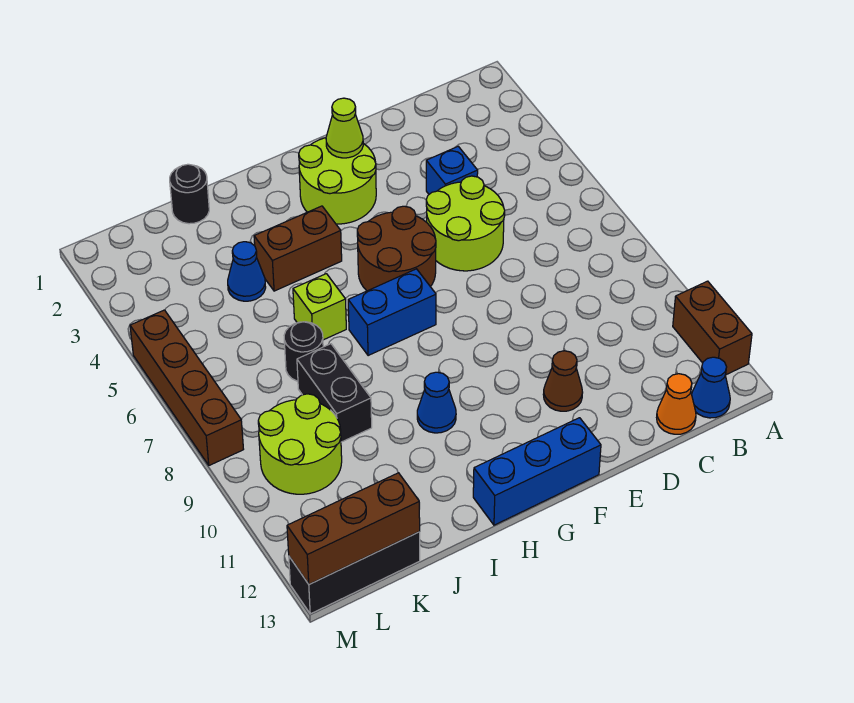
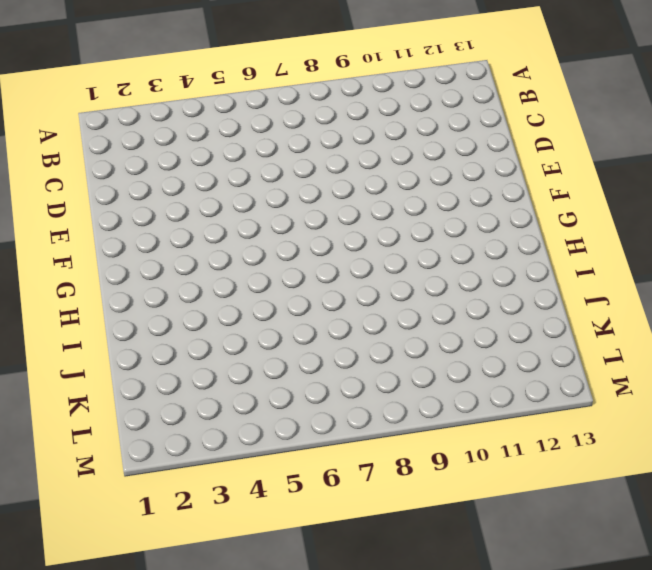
none -> brown 1x2 brick [673,281,752,375]
none -> blue 1x1 cone [692,357,730,418]
none -> orange 1x1 cone [657,374,696,434]

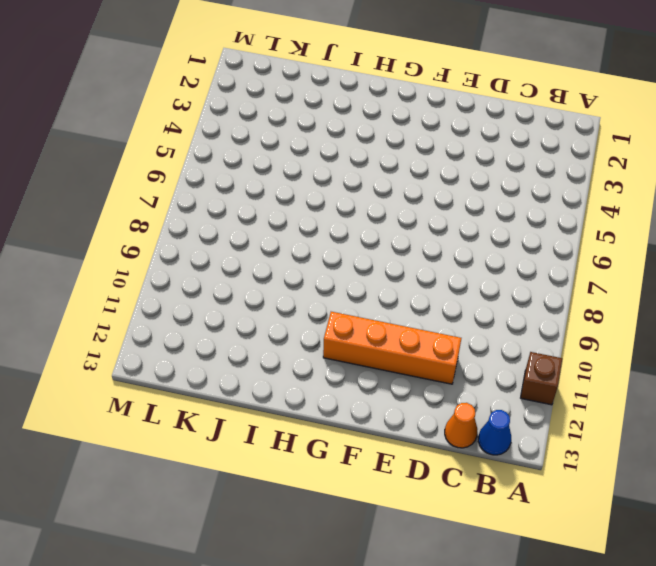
brown 1x1 brick [521,352,562,405] -> brown 1x2 brick [673,281,752,375]
orange 1x4 brick [323,312,461,384] -> brown 1x1 cone [543,351,583,411]
none -> blue 1x1 brick [426,146,478,194]
none -> lime 2x2 round brick [426,176,505,271]
none -> lime 2x2 round brick [299,138,376,224]

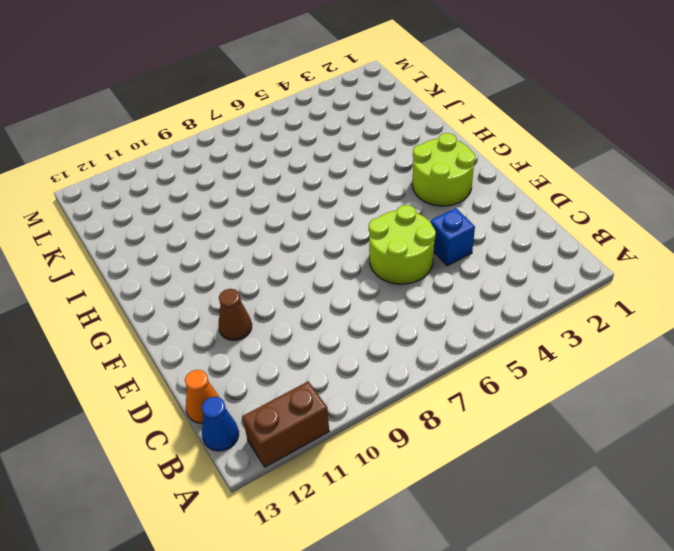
none -> brown 2x2 round brick [357,206,436,291]
none -> blue 1x3 brick [473,418,601,525]
none -> blue 1x2 brick [348,269,436,356]

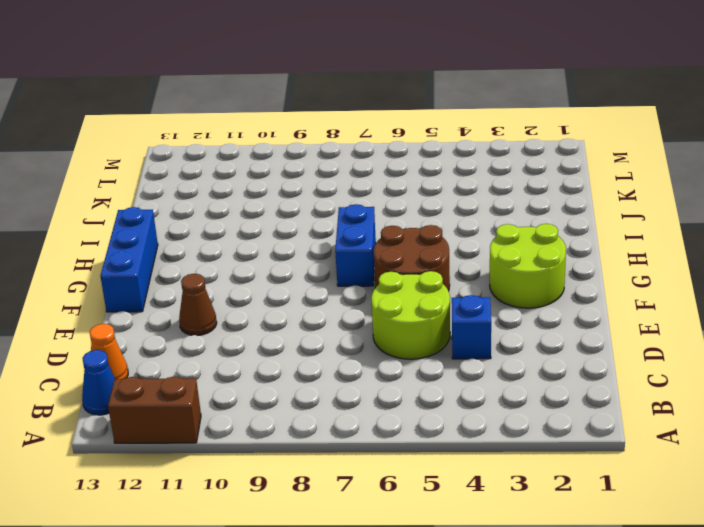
none -> brown 1x2 brick [254,206,342,291]
none -> blue 1x1 cone [417,372,456,433]
none -> lime 1x1 brick [293,274,346,340]

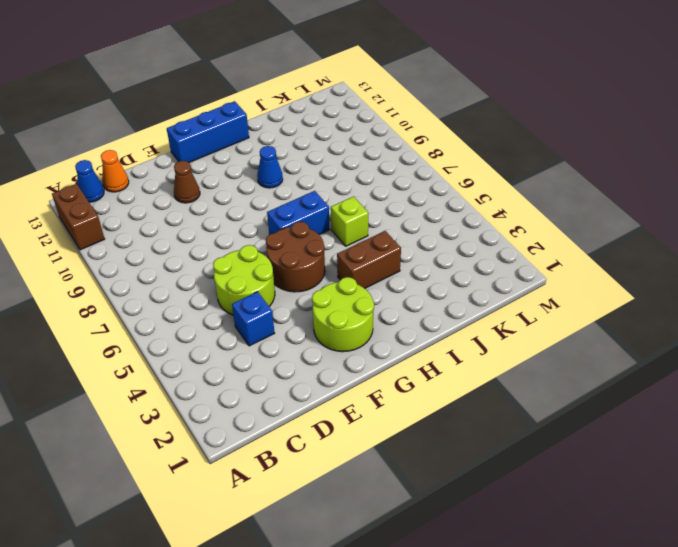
none -> black 1x1 round brick [170,164,209,224]
none -> blue 1x1 cone [228,242,266,301]
none -> black 1x1 round brick [284,322,323,381]

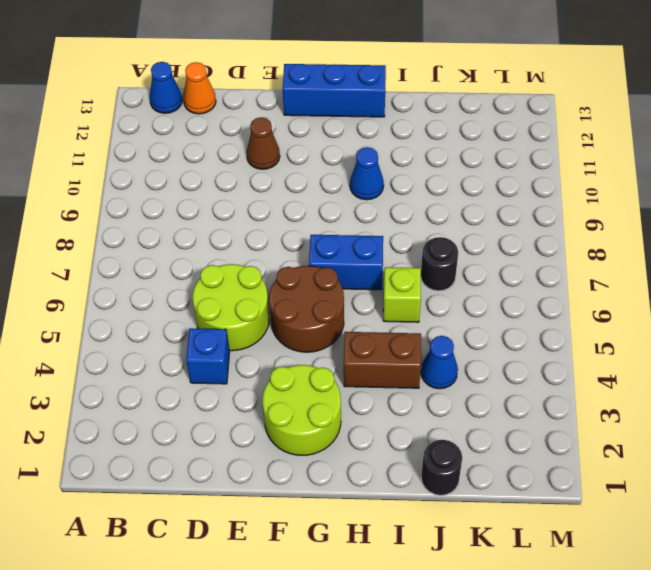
none -> brown 1x2 brick [673,281,752,375]
none -> black 1x2 brick [297,344,372,442]
none -> lime 2x2 round brick [258,394,342,494]

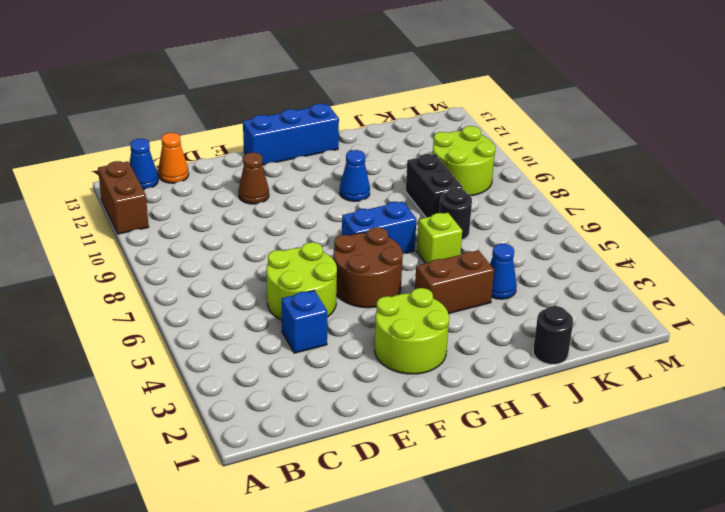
none -> black 1x3 brick [289,532,420,614]
none -> brown 1x4 brick [130,310,244,465]
none -> lime 1x1 cone [326,98,363,158]

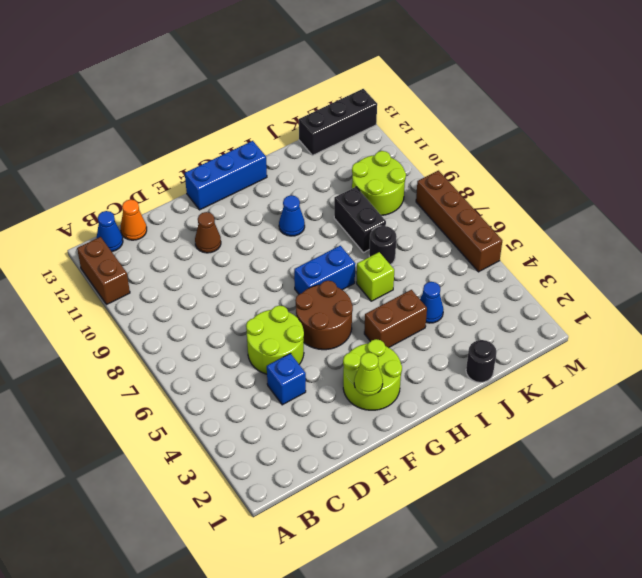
none -> brown 1x3 brick [287,473,420,584]

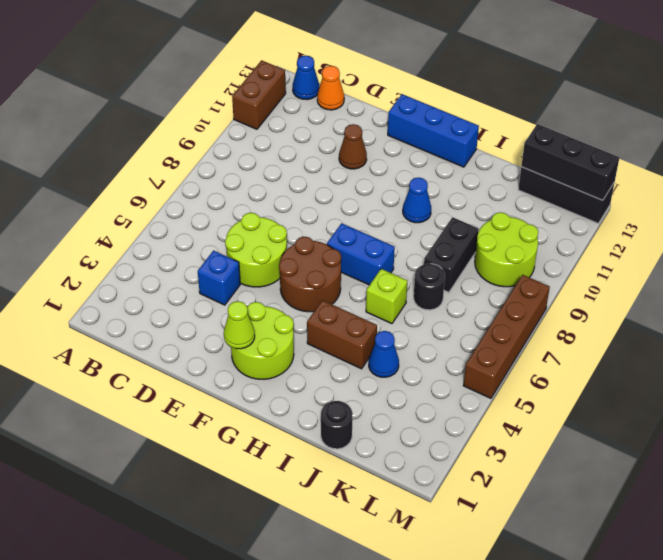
black 1x3 brick [521,124,619,200] -> brown 1x3 brick [287,473,420,584]

